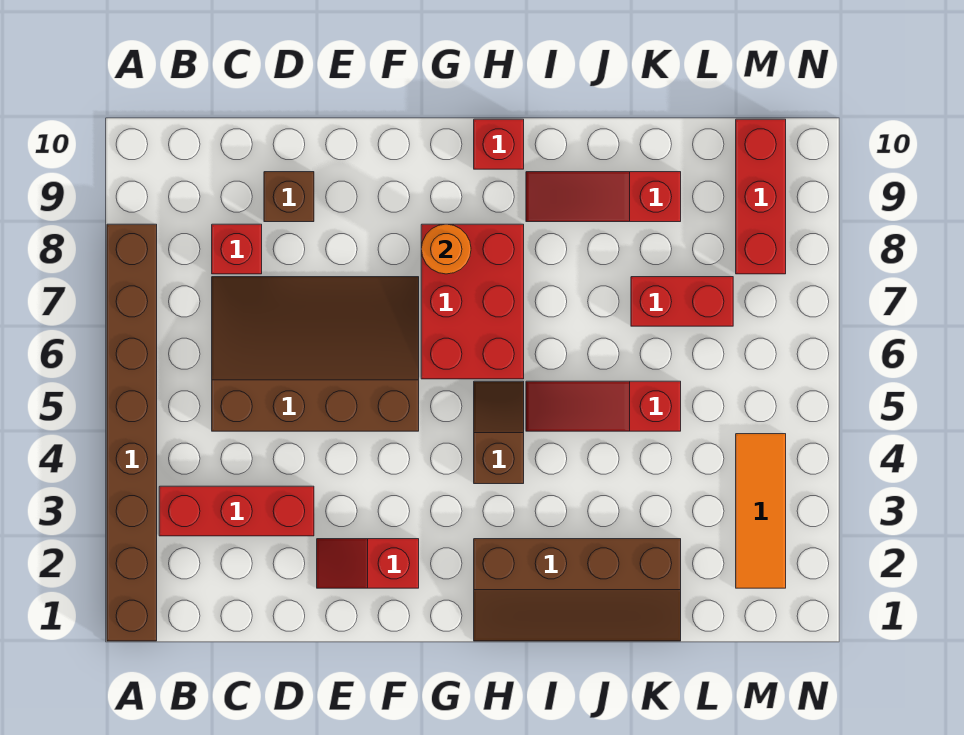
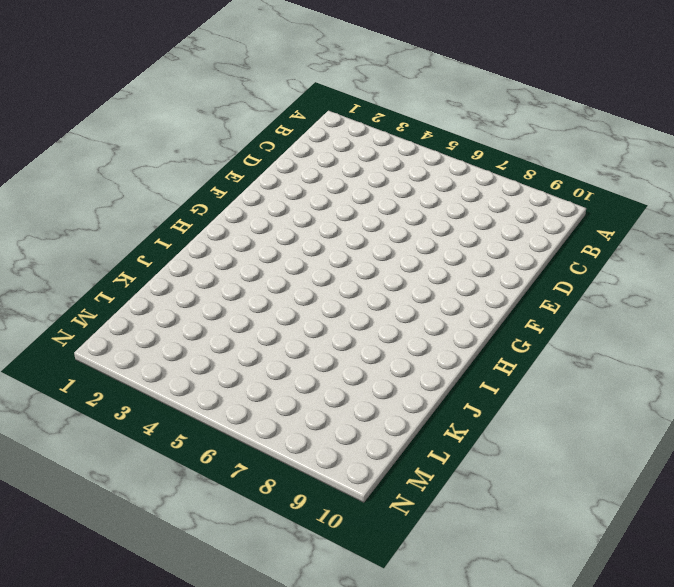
none -> brown 1x8 brick [107,224,157,641]
none -> red 1x3 brick [159,486,314,536]
none -> brown 3x4 slope [212,277,419,431]

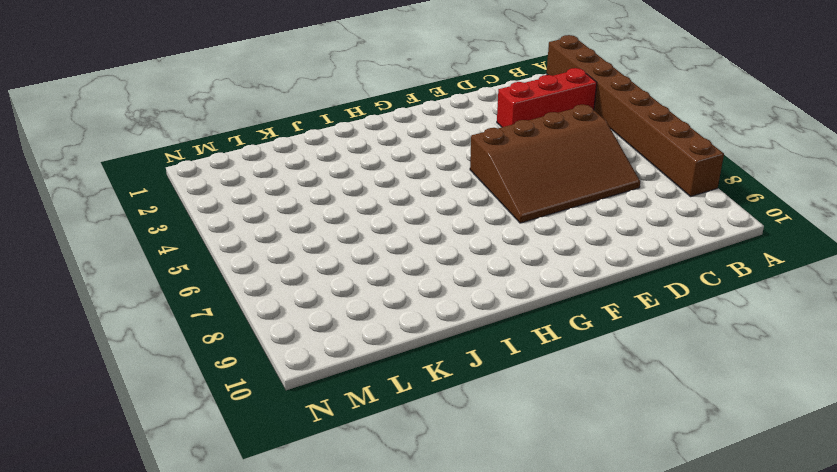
none -> red 1x1 brick [212,224,262,274]
none -> brown 1x1 brick [264,172,314,222]
none -> red 1x2 slope [317,539,419,588]

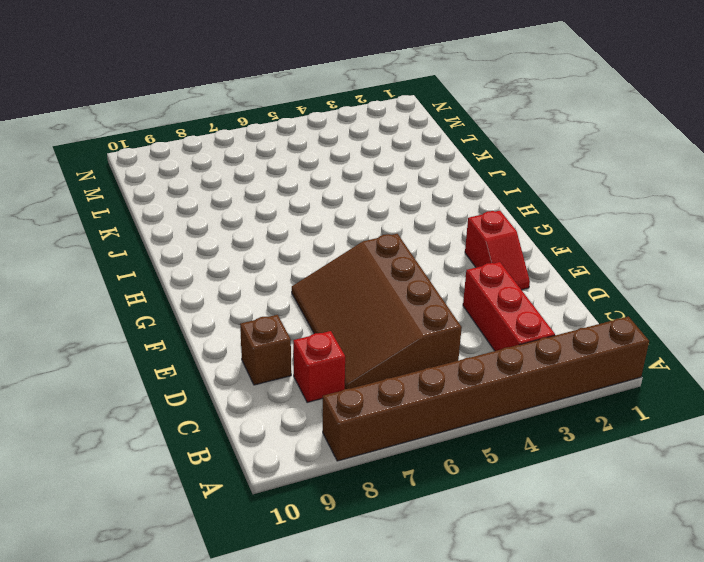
none -> red 2x3 brick [421,224,524,379]
none -> brown 2x4 slope [474,539,681,641]
none -> brown 1x2 slope [474,381,524,484]

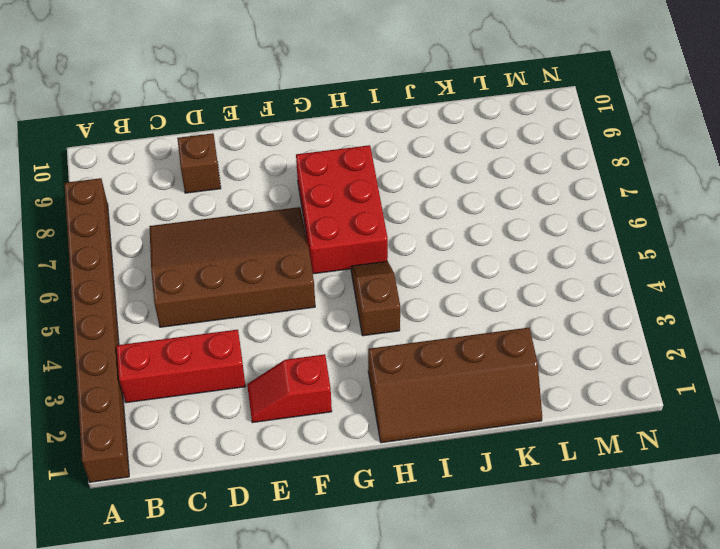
none -> red 1x1 brick [212,224,262,274]
none -> red 1x1 brick [474,119,524,169]
none -> red 1x3 slope [526,381,681,431]

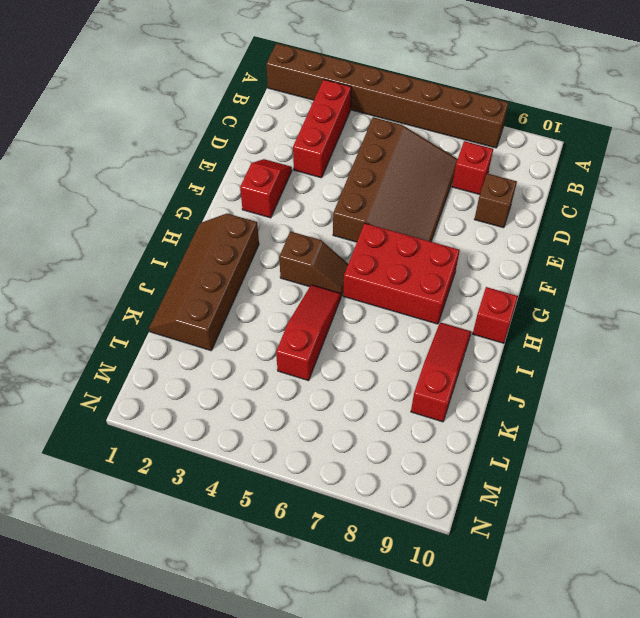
none -> red 1x2 brick [631,277,733,326]
none -> orange 1x3 tile [736,434,786,588]
none -> red 1x3 brick [736,119,786,274]

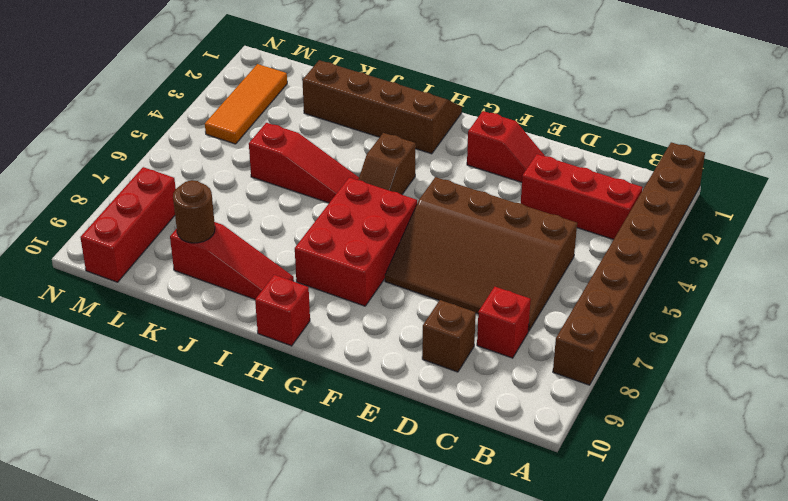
brown 1x1 round brick [173,180,215,243] -> none
none -> red 1x2 brick [631,277,733,326]
none -> orange 1x1 round brick [421,224,471,274]

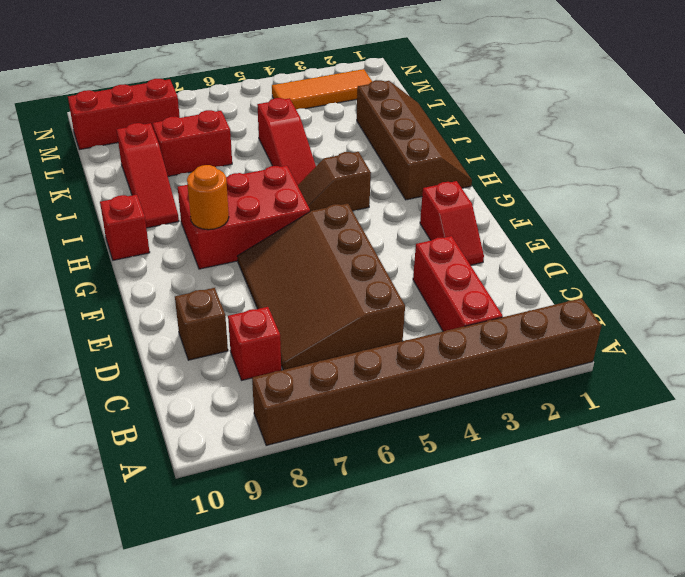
red 1x2 brick [153,110,232,176] -> red 1x2 brick turned to [631,277,733,326]

